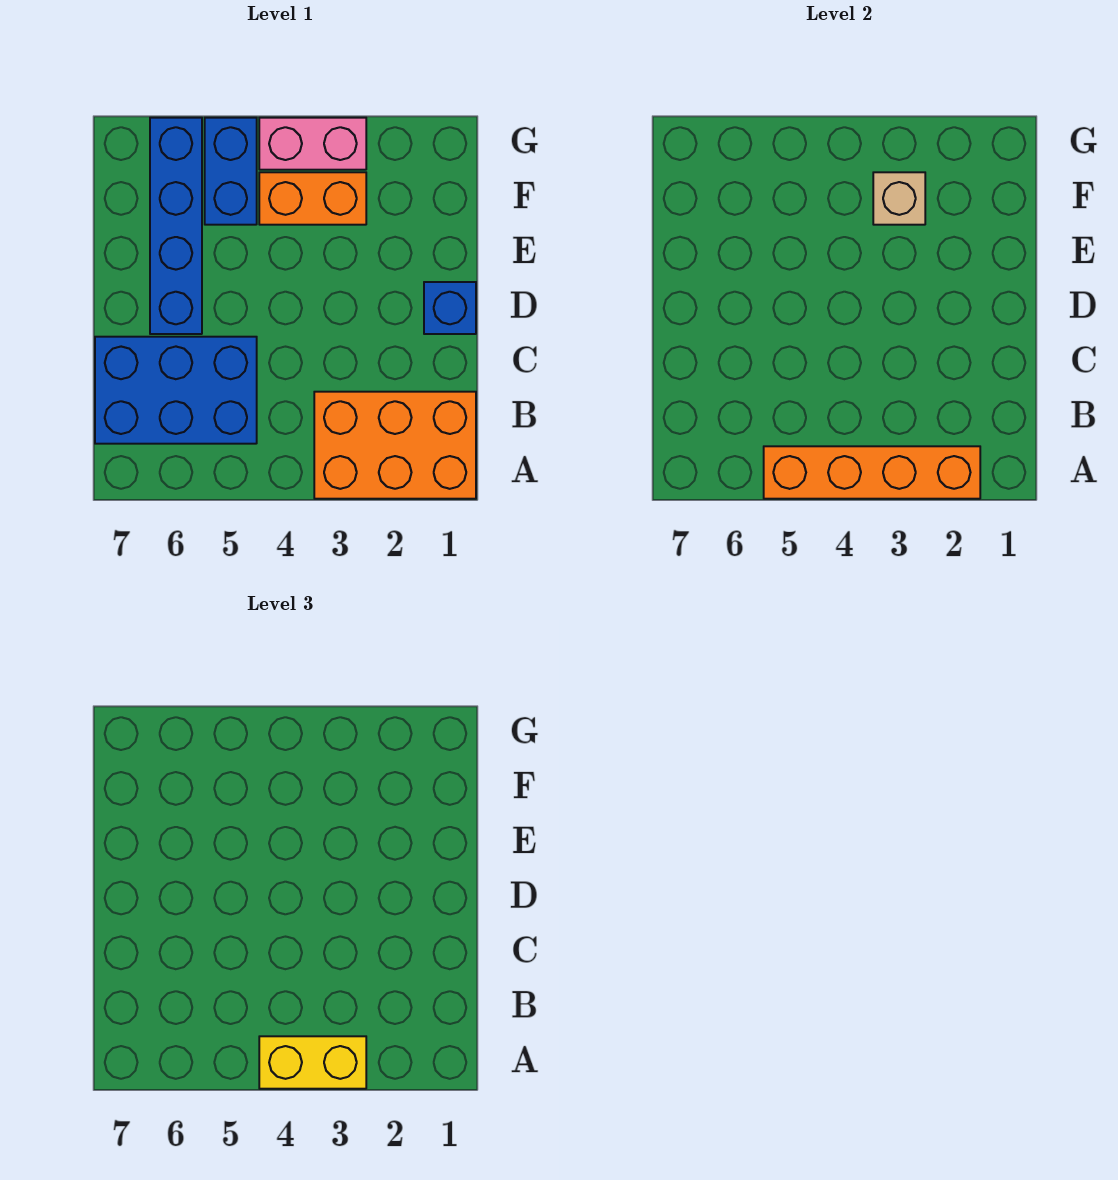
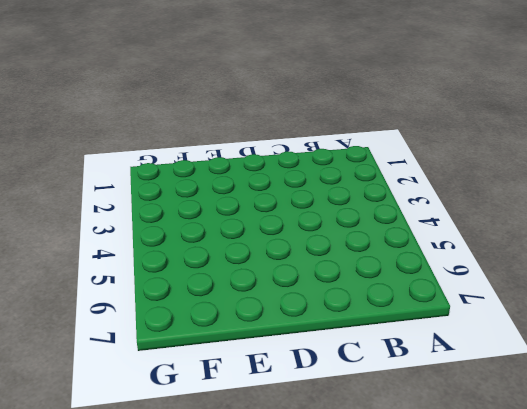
none -> orange 2x3 brick [314,392,476,499]
none -> blue 2x3 brick [95,337,257,444]

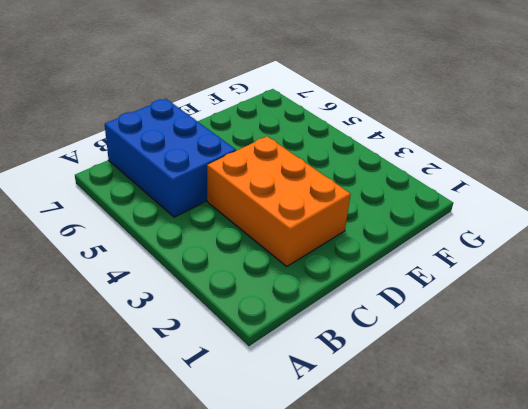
orange 2x3 brick [207,136,351,266] -> orange 2x3 brick moved to [314,392,476,499]
none -> blue 1x1 brick [424,282,476,334]
none -> blue 1x4 brick [150,118,202,334]

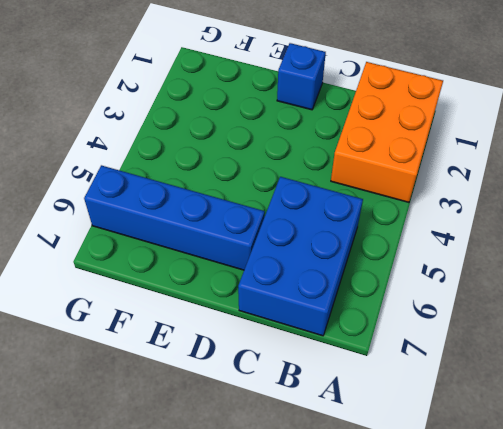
none -> orange 1x2 brick [259,172,366,225]
none -> blue 1x2 brick [205,118,257,225]

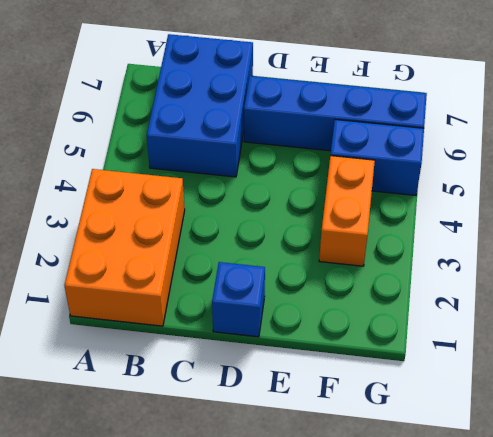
none -> pink 1x2 brick [259,118,366,170]
none -> orange 1x4 brick [764,446,980,499]

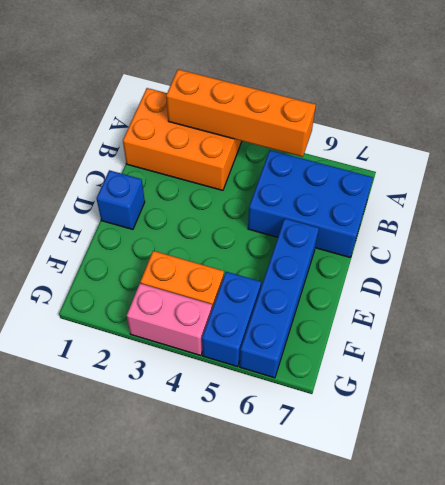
none -> tan 1x1 brick [873,172,925,225]
none -> yellow 1x2 brick [259,1036,366,1089]

